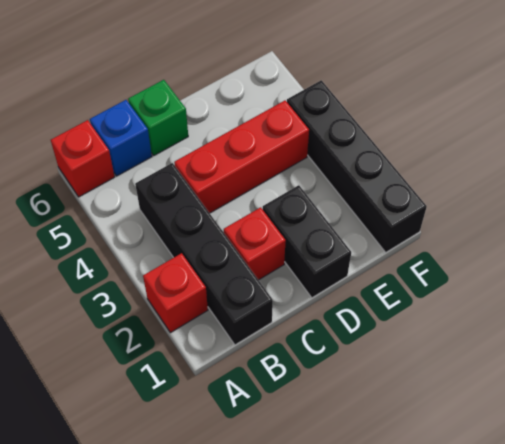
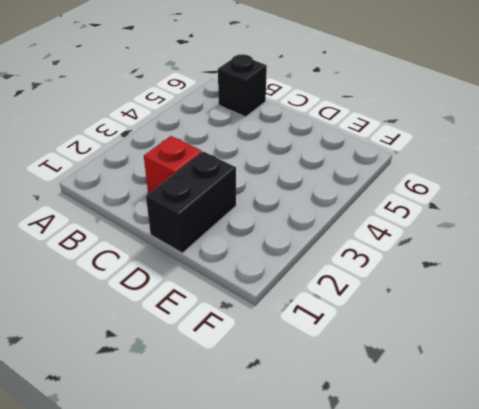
black 1x1 brick [218,54,267,117] -> blue 1x1 brick [90,100,152,176]
none -> red 1x1 brick [143,253,208,333]
none -> red 1x1 brick [51,120,115,197]

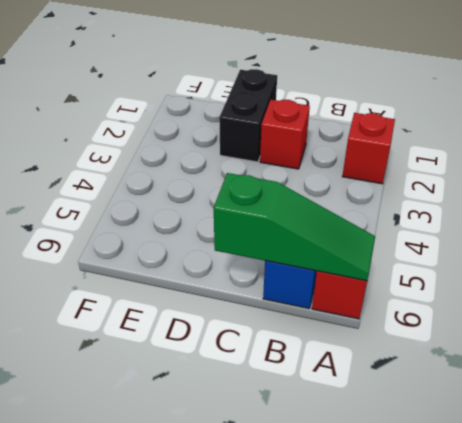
green 1x3 slope [214,173,375,281] -> none
none -> black 1x4 brick [135,163,273,345]
none -> red 1x3 brick [174,100,309,213]

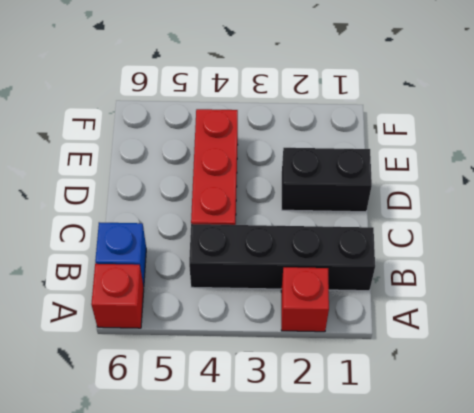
none -> red 1x1 brick [224,207,286,280]
none -> green 1x1 brick [128,80,188,155]

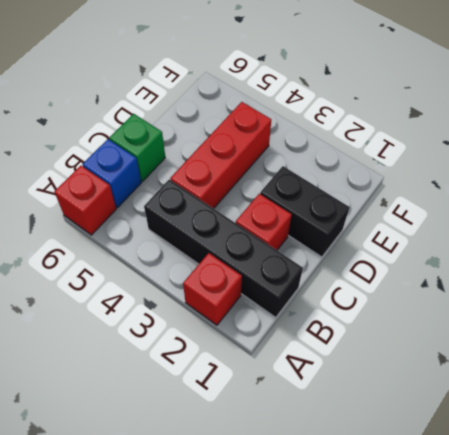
none -> black 1x4 brick [287,80,427,252]

